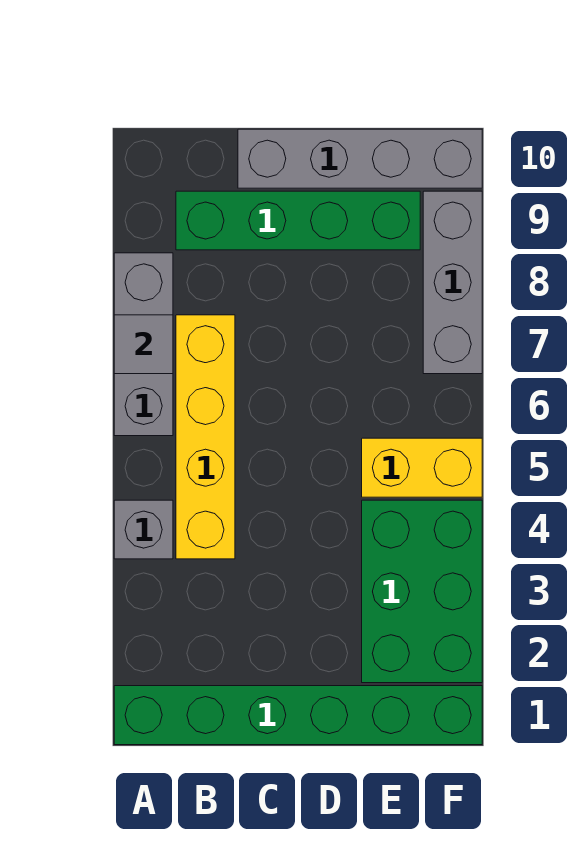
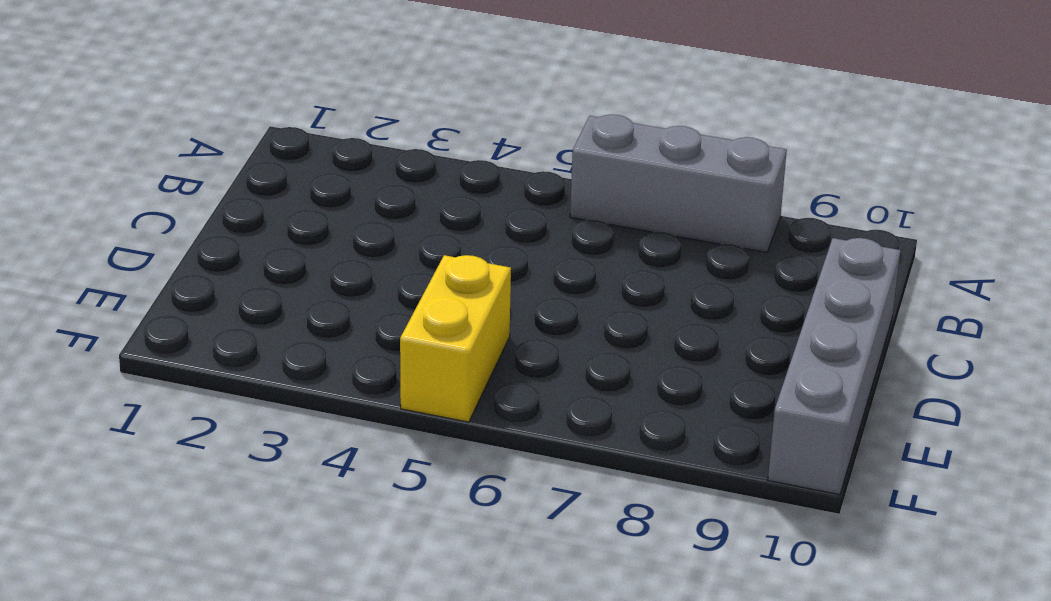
none -> green 1x6 brick [114,686,482,745]
none -> grey 1x1 brick [114,500,173,559]

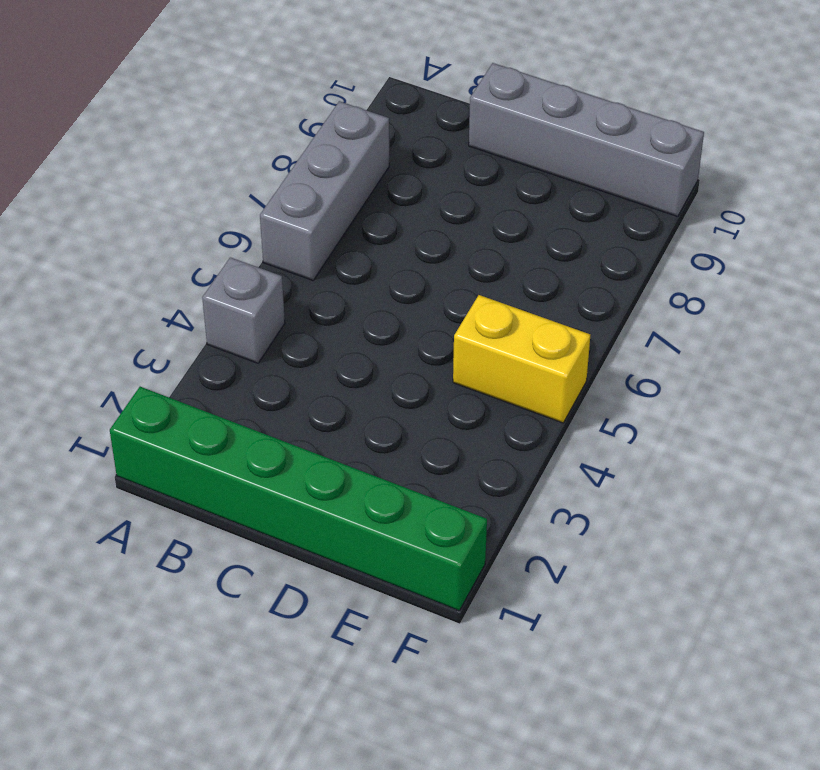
none -> yellow 1x4 brick [176,315,235,559]
none -> green 1x4 brick [176,191,420,250]

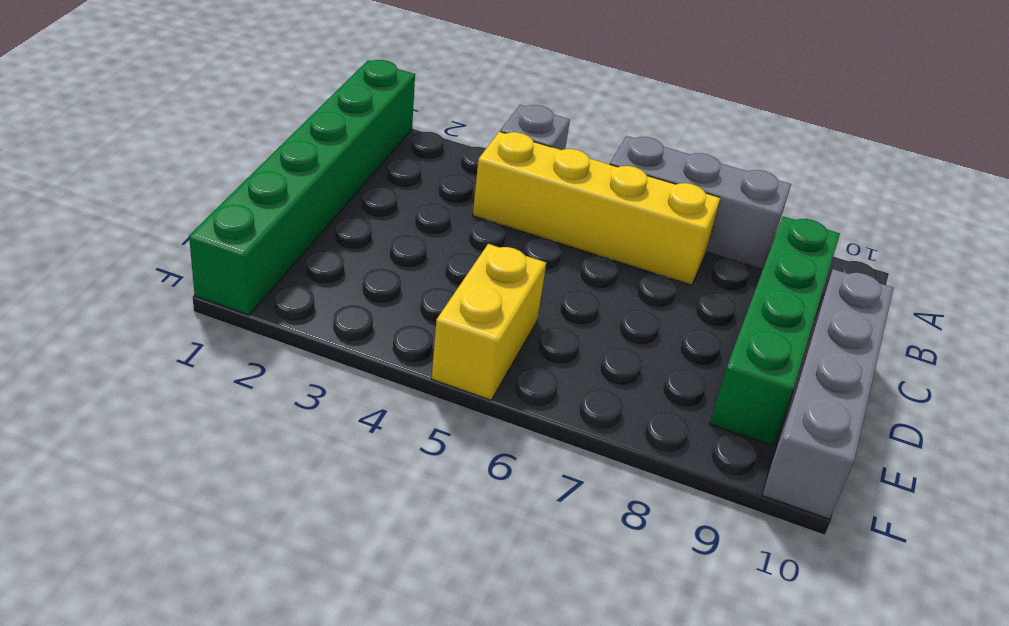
none -> green 2x3 brick [362,500,482,683]
none -> grey 1x3 brick [423,191,482,374]

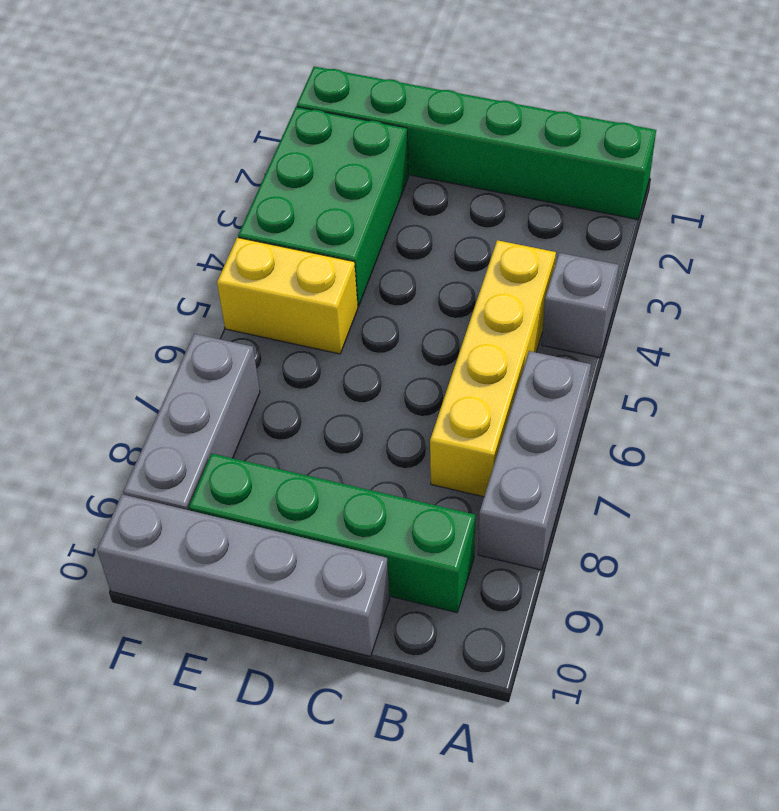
none -> grey 1x1 tile [114,315,173,374]

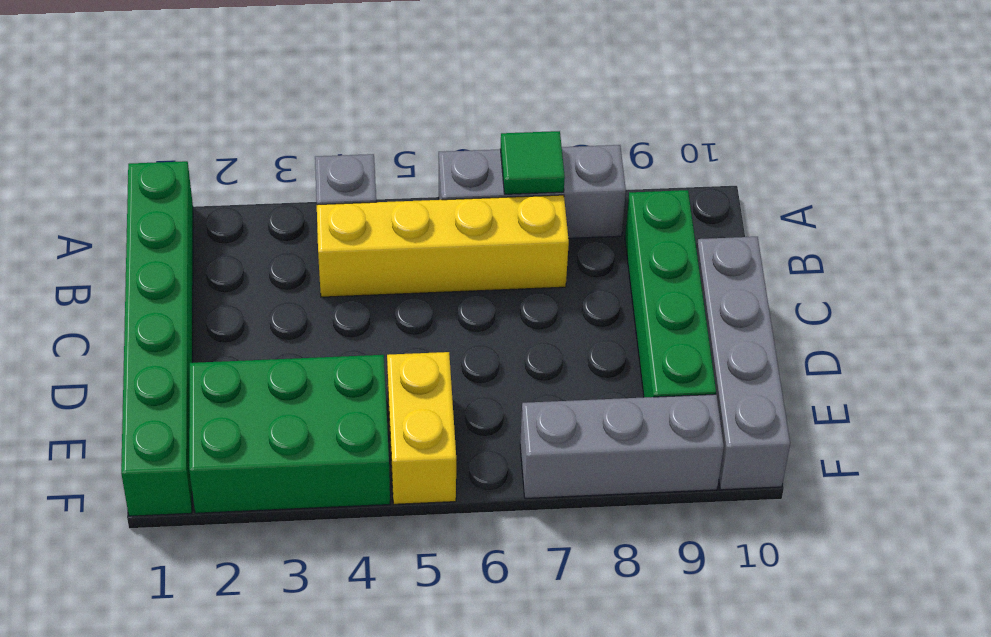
green 1x1 tile [500,131,565,194] -> grey 1x1 tile [114,315,173,374]

